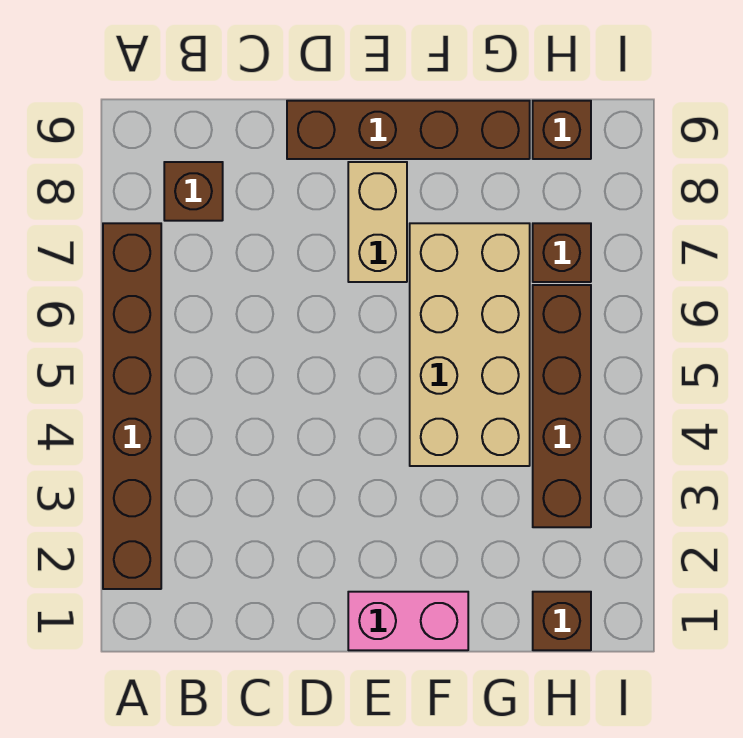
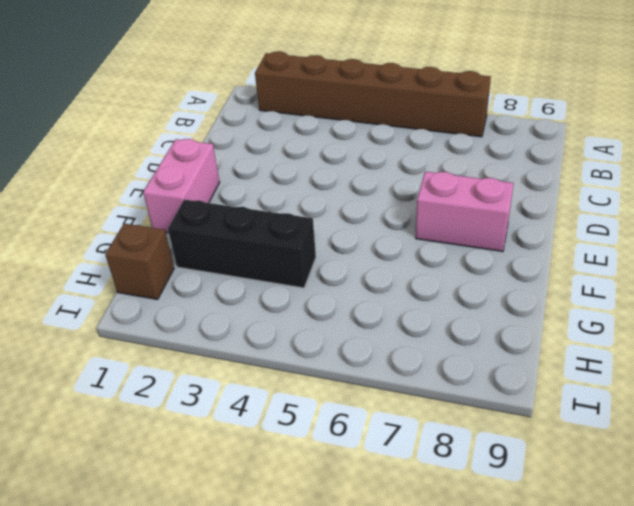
pink 1x2 brick [416,172,514,251] -> tan 1x2 brick [348,162,407,282]
black 1x3 brick [168,200,316,288] -> tan 2x4 brick [410,223,530,466]
none -> brown 1x1 brick [164,162,223,221]
none -> brown 1x4 brick [287,101,530,159]

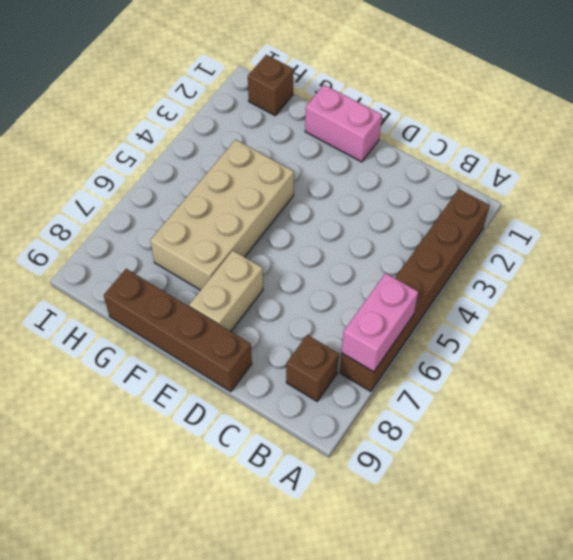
pink 1x2 brick [342,273,418,372] -> none
none -> brown 1x4 brick [533,285,591,527]
none -> brown 1x1 brick [533,223,591,282]

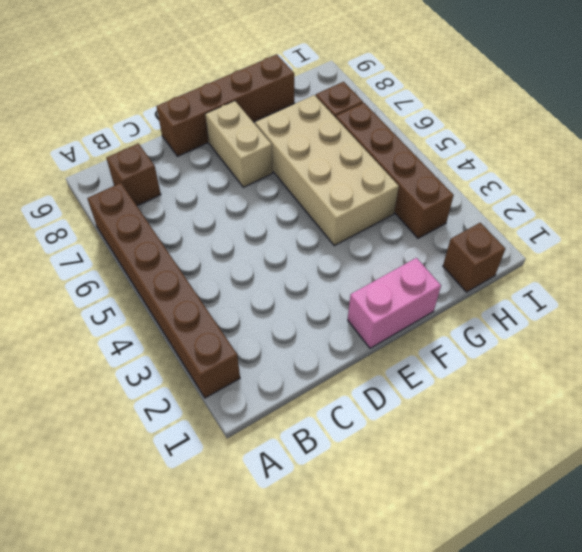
none -> brown 1x1 brick [533,101,591,159]

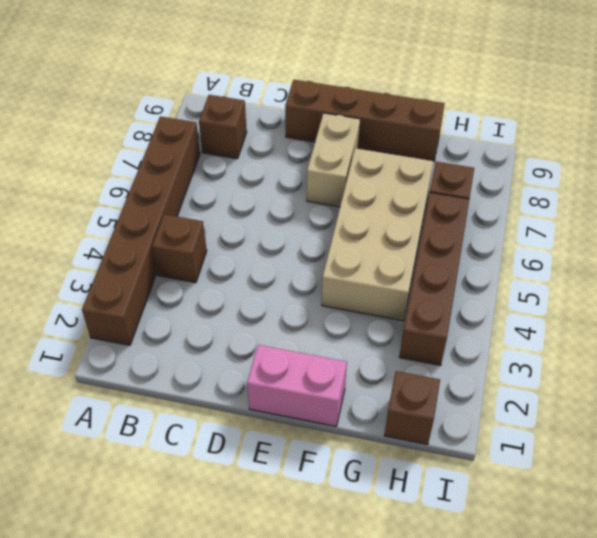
brown 1x1 brick [152,214,207,283] -> brown 1x1 brick moved to [533,101,591,159]

